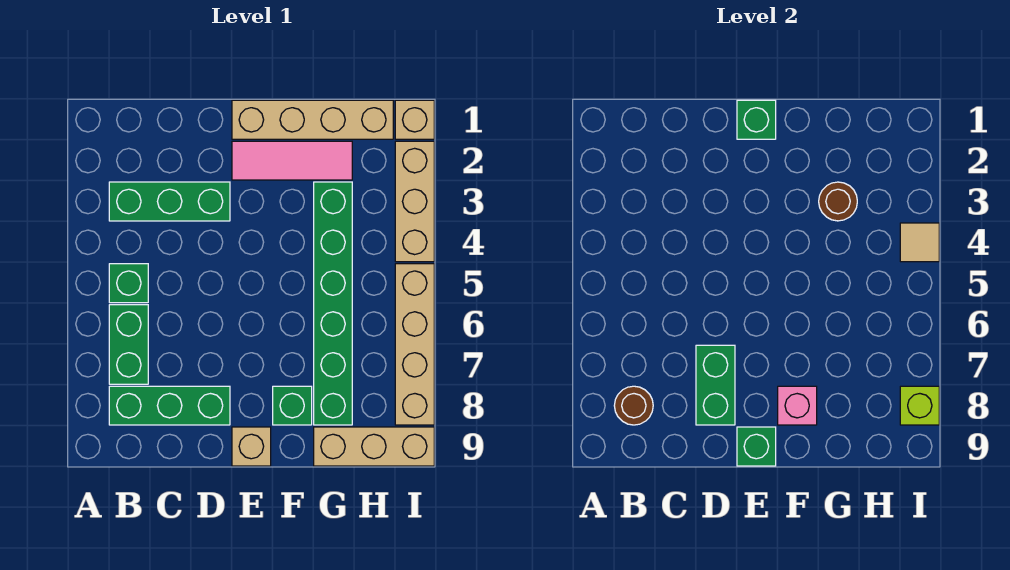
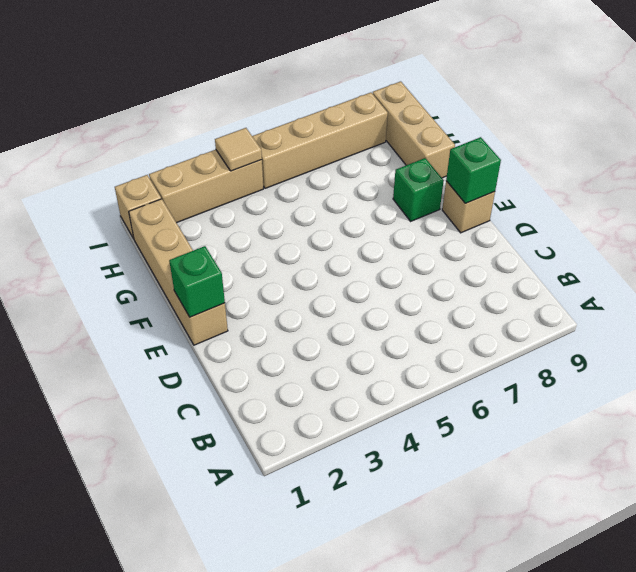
none -> green 1x3 brick [109,182,230,221]
none -> green 1x1 brick [109,264,148,303]
none -> green 1x2 brick [109,305,148,384]

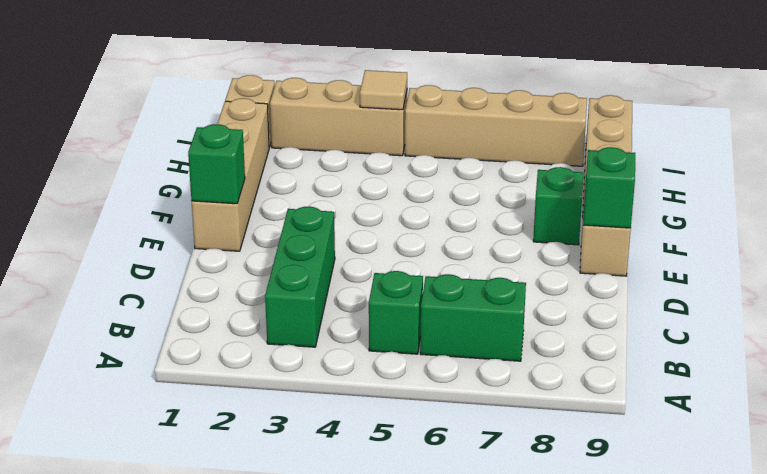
none -> green 1x3 brick [109,386,230,425]
none -> pink 1x3 tile [232,141,352,180]
none -> green 1x6 brick [314,182,352,425]

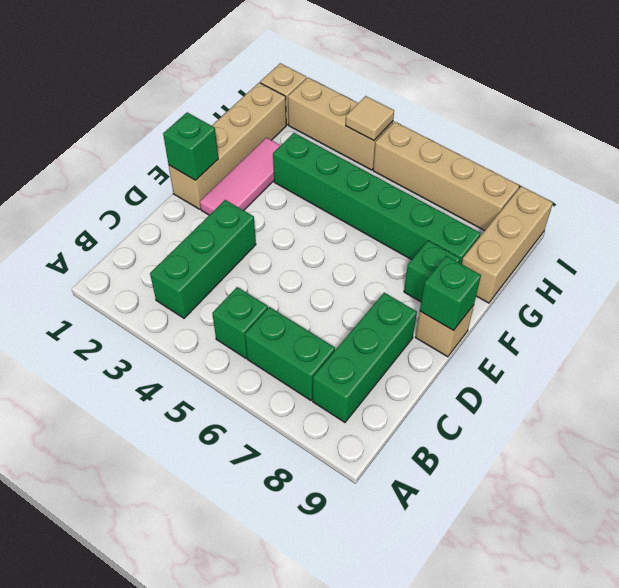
none -> brown 1x1 round brick [614,386,653,425]
none -> green 1x2 brick [696,345,735,425]
none -> pink 1x1 brick [778,386,817,425]

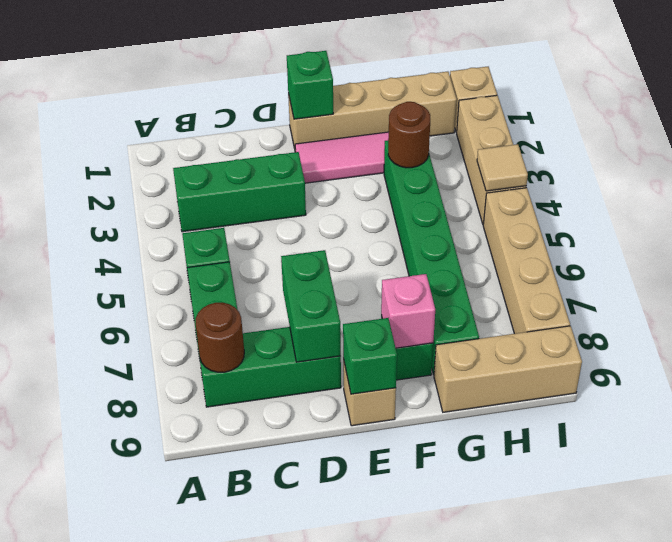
none -> lime 1x1 brick [900,386,939,425]

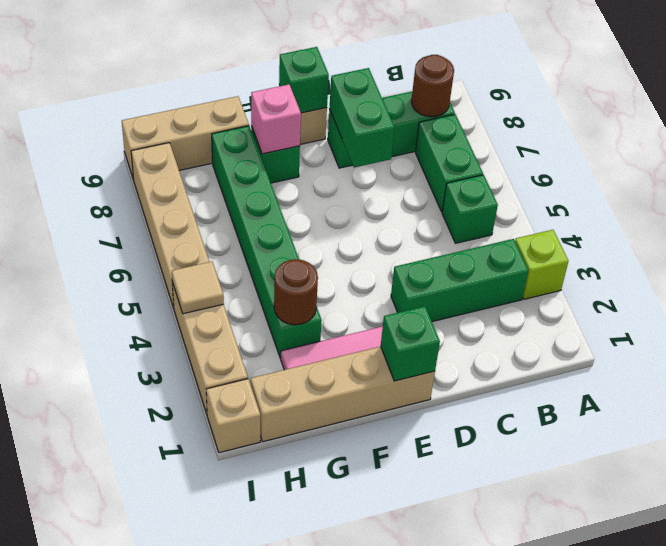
lime 1x1 brick [515,230,568,299] -> lime 1x1 brick moved to [900,386,939,425]

